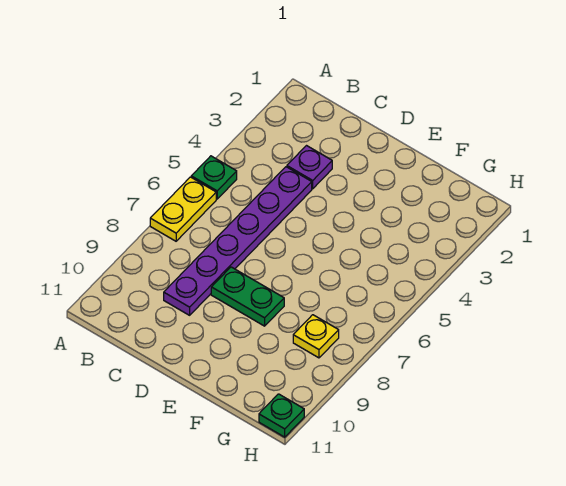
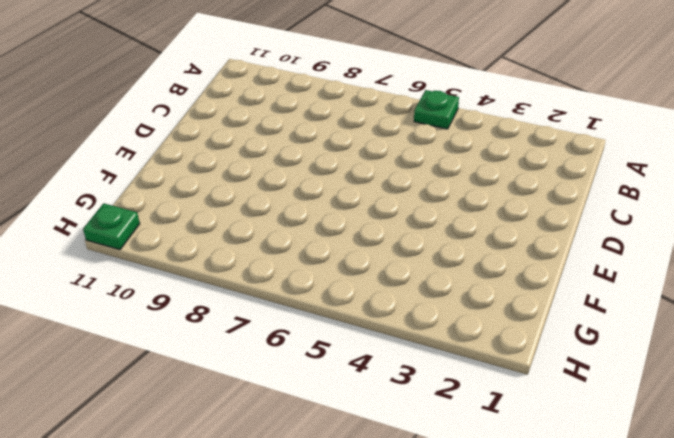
none -> yellow 1x2 plate [150,177,216,241]
none -> purple 1x1 plate [287,146,332,189]

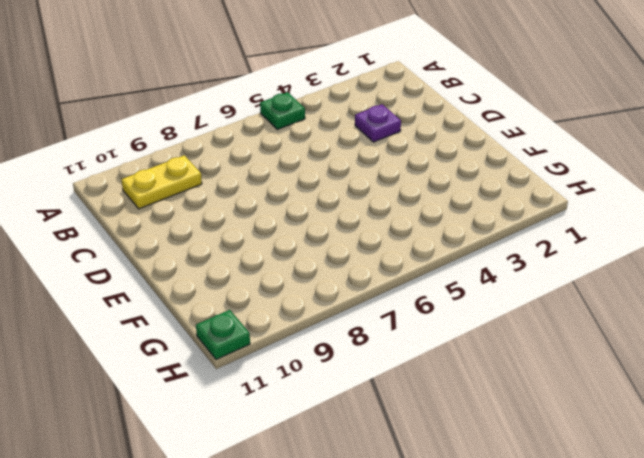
yellow 1x2 plate [121,155,202,209] -> yellow 1x2 plate moved to [150,177,216,241]
none -> purple 1x6 plate [164,167,312,315]
none -> green 1x2 plate [211,267,284,326]

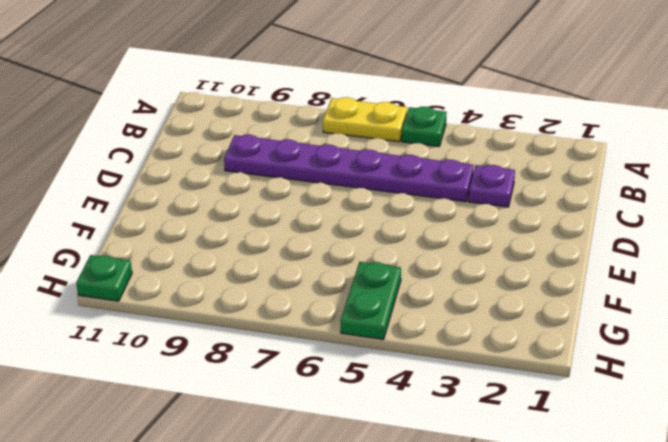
green 1x2 plate [340,262,401,339] -> green 1x2 plate moved to [211,267,284,326]
none -> yellow 1x1 plate [293,315,339,358]

